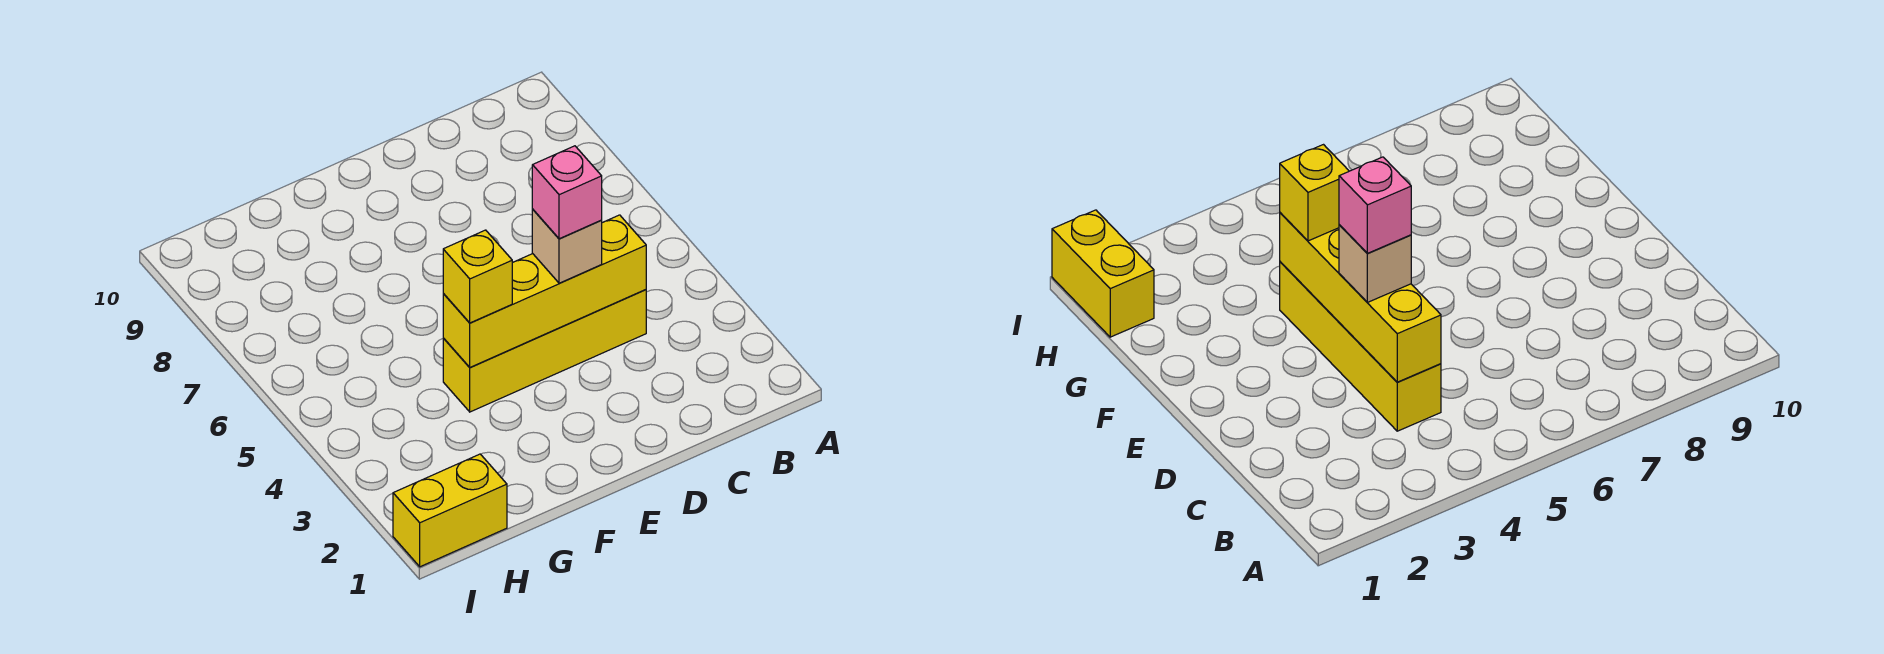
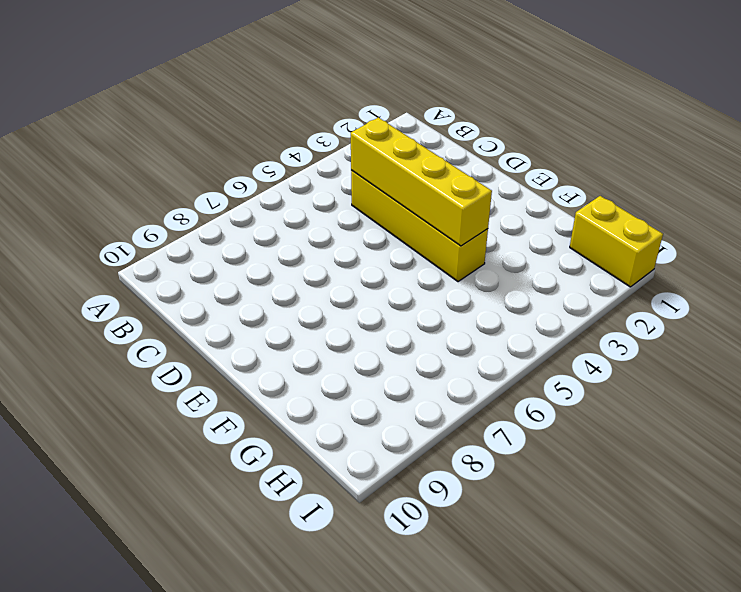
none -> tan 1x1 brick [532,209,602,283]
none -> yellow 1x1 brick [443,230,512,323]

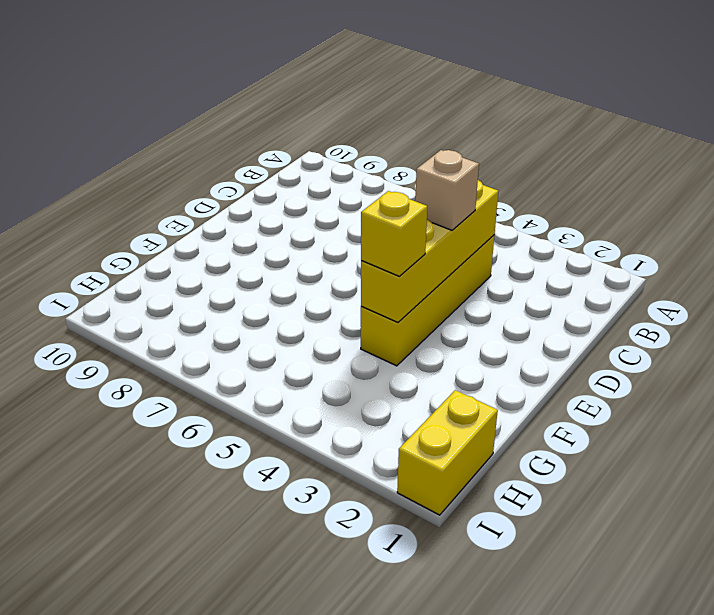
none -> pink 1x1 brick [532,146,602,239]

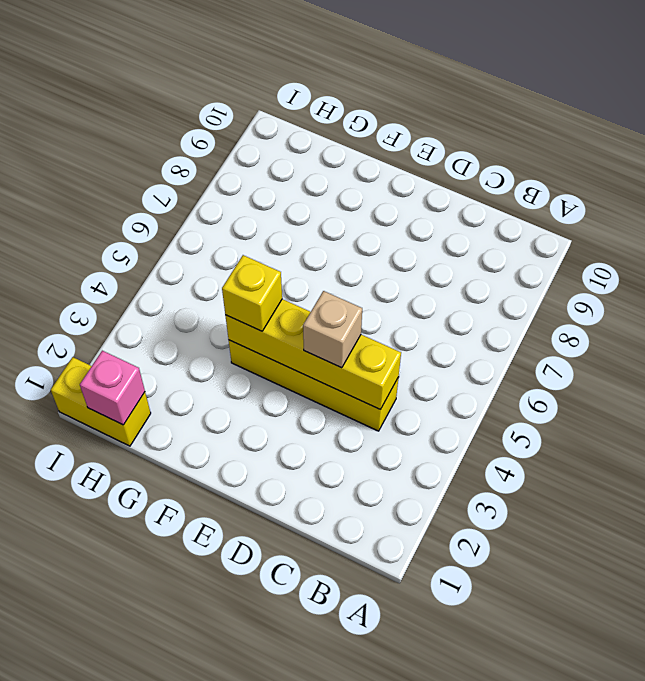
pink 1x1 brick [80,351,145,425] -> pink 1x1 brick moved to [532,146,602,239]

